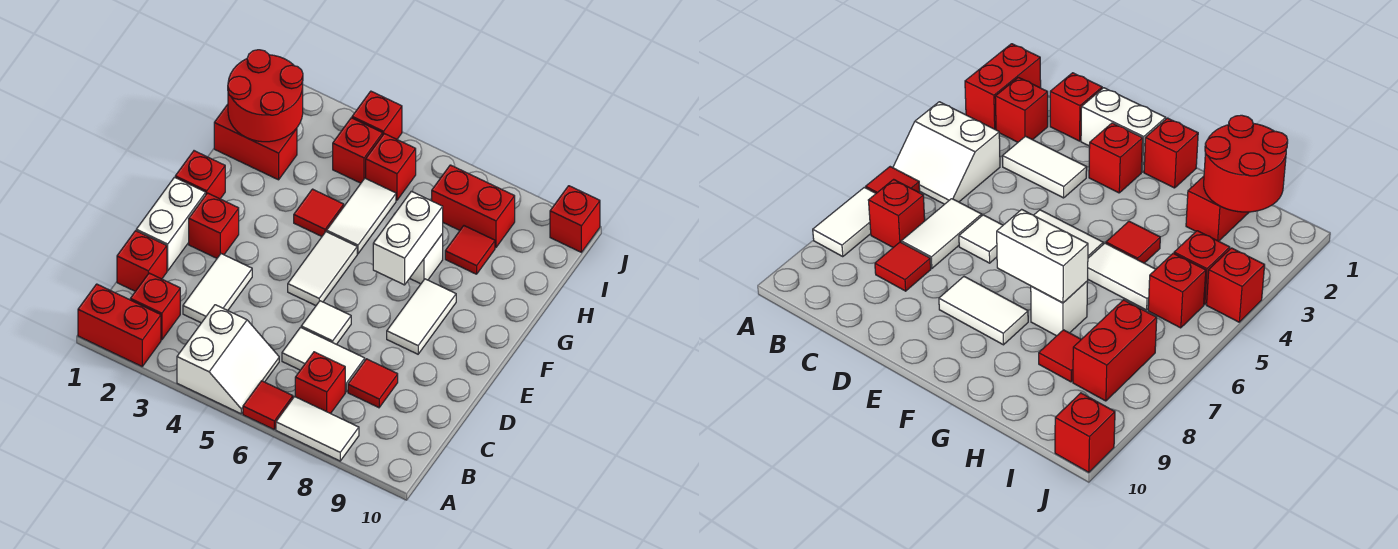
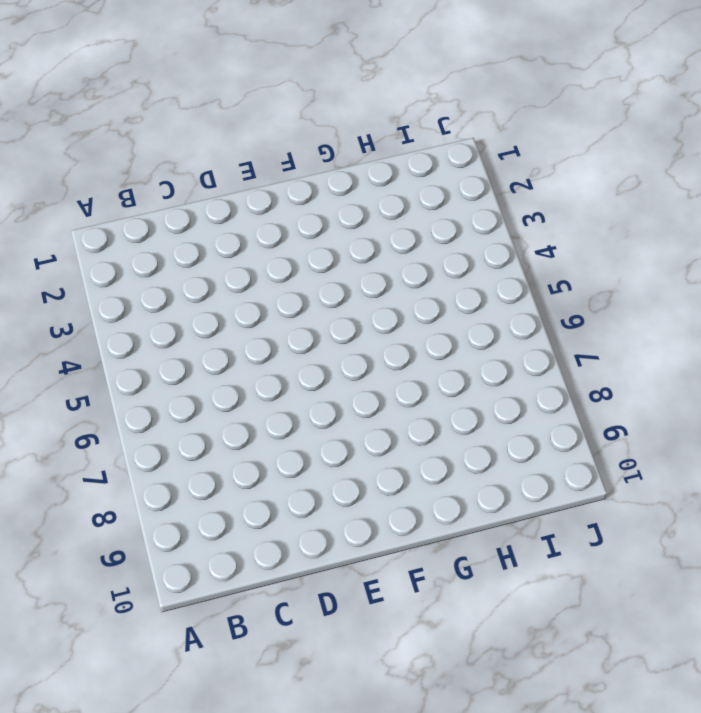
none -> red 1x2 brick [78,284,161,366]
none -> white 2x2 slope [177,305,279,414]
none -> red 1x1 tile [243,381,293,429]

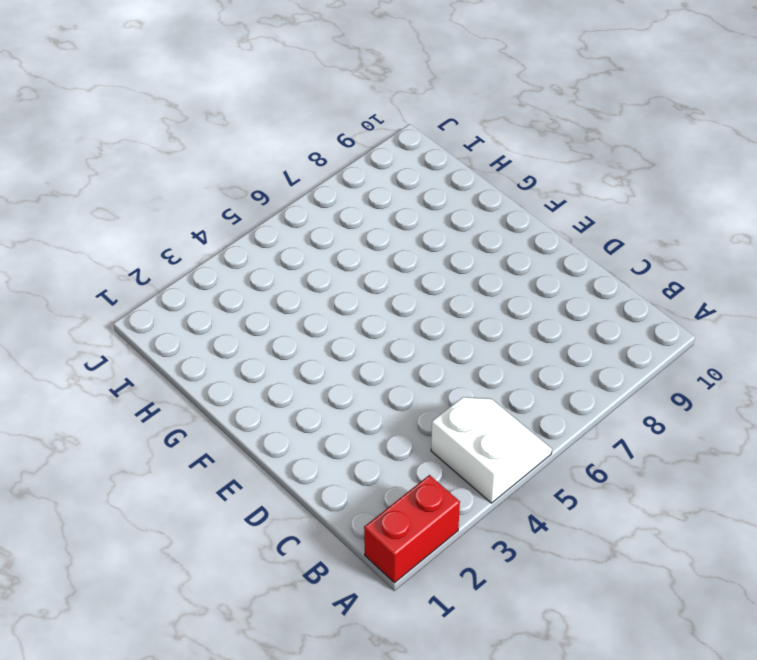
none -> red 1x1 tile [243,381,293,429]
none -> white 1x2 tile [276,397,359,461]
none -> red 1x1 brick [130,273,180,340]

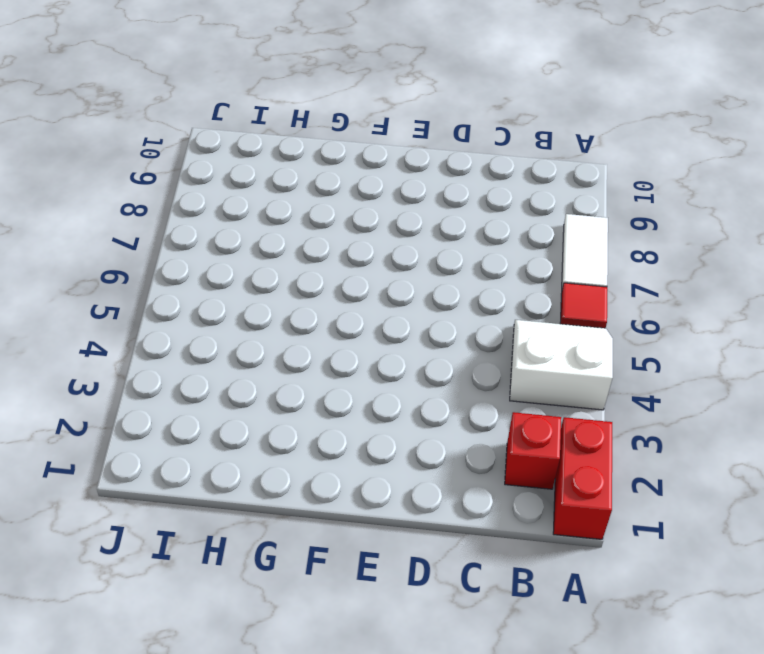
none -> red 1x1 brick [295,352,345,414]
none -> red 1x1 brick [117,231,167,291]
none -> white 1x2 tile [183,254,252,323]

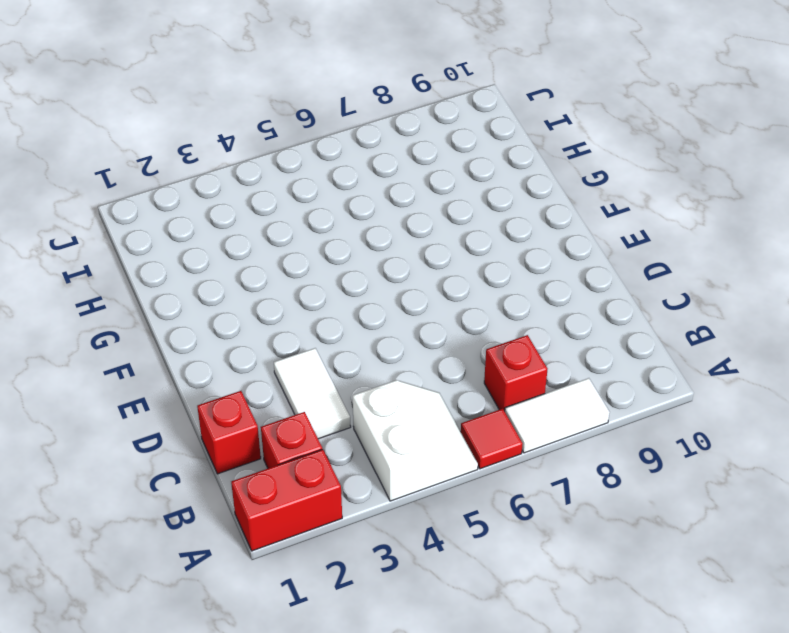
none -> white 1x2 tile [282,327,365,392]
none -> red 1x1 tile [348,359,398,408]
none -> white 1x2 brick [136,177,206,271]

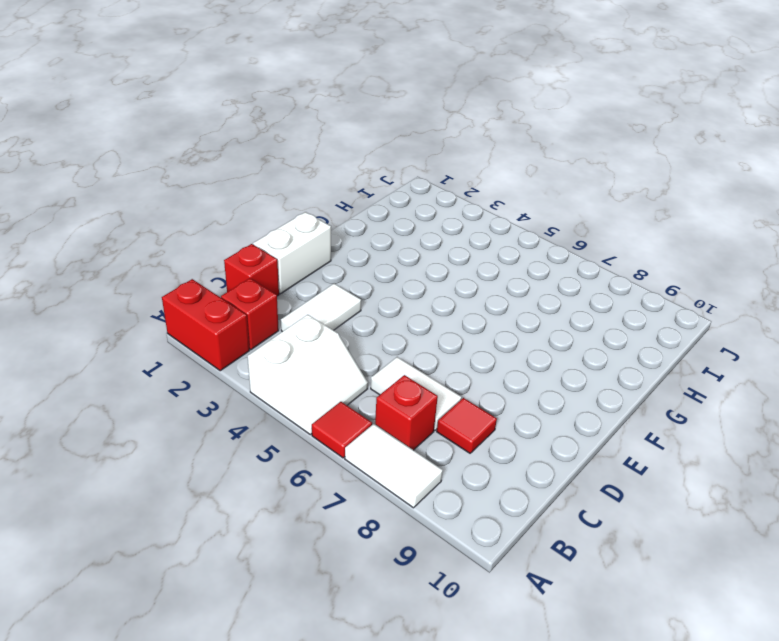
none -> white 1x1 tile [301,301,351,344]
none -> red 1x1 brick [189,193,239,258]
none -> white 1x2 tile [288,232,357,306]

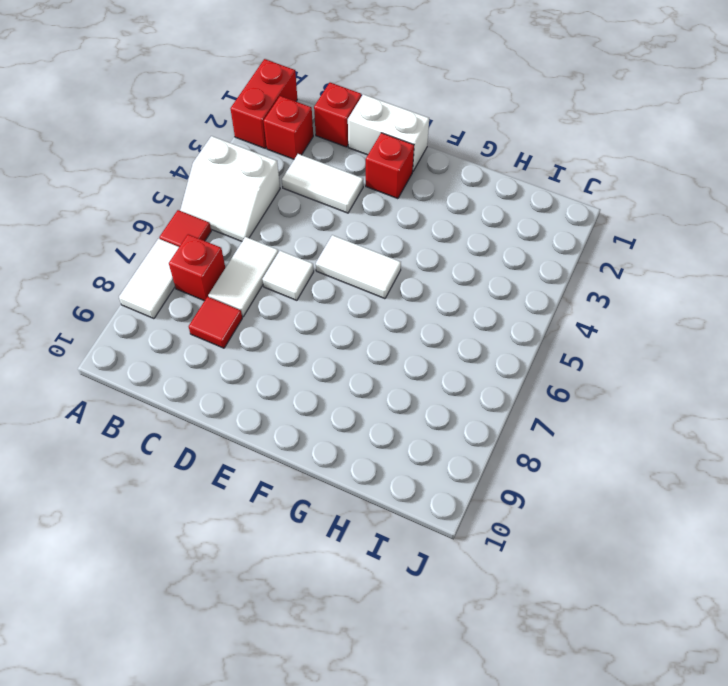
none -> white 1x2 tile [387,279,456,354]
none -> red 1x1 brick [175,151,225,199]
none -> red 1x1 tile [294,189,344,236]

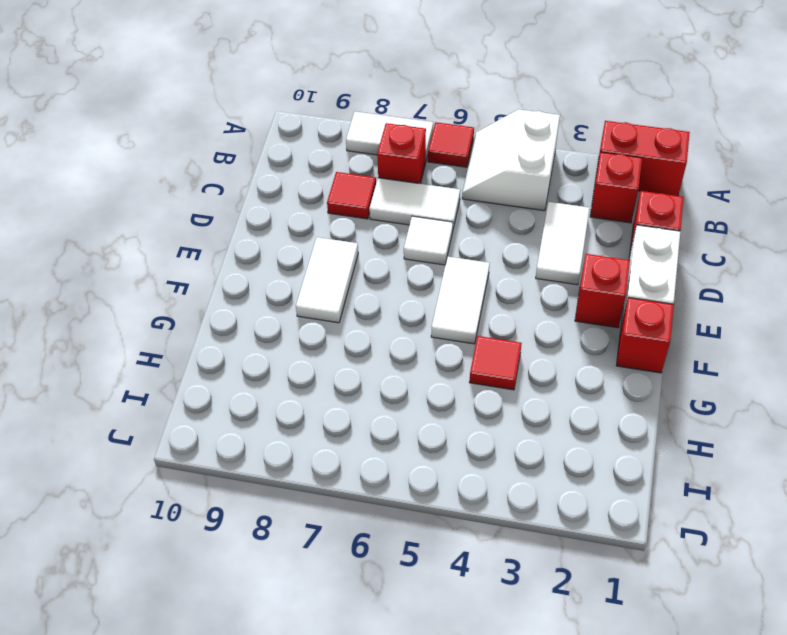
none -> white 1x2 tile [327,178,396,254]
none -> white 1x1 brick [410,234,443,284]
none -> red 1x2 brick [214,104,297,180]

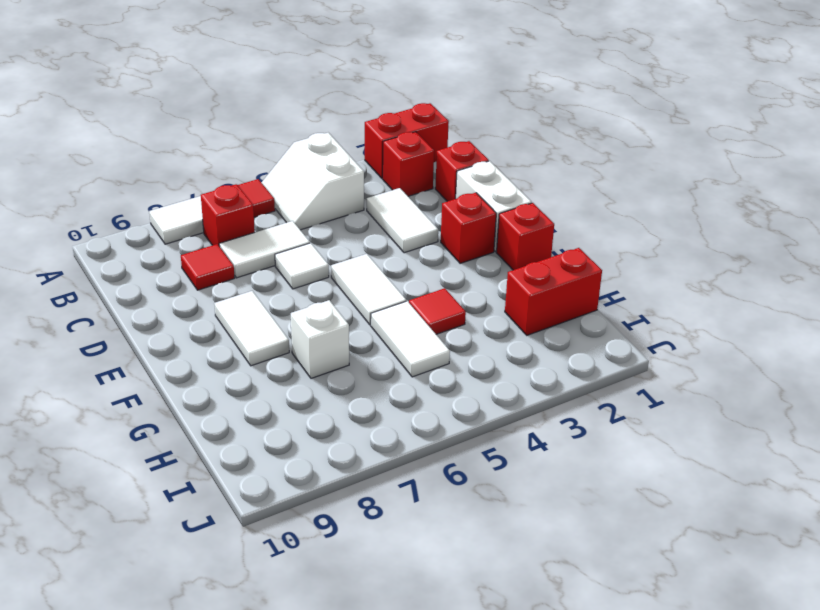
none -> red 1x1 tile [445,226,495,274]
none -> red 1x1 brick [333,118,383,183]
none -> red 1x1 brick [366,134,416,200]

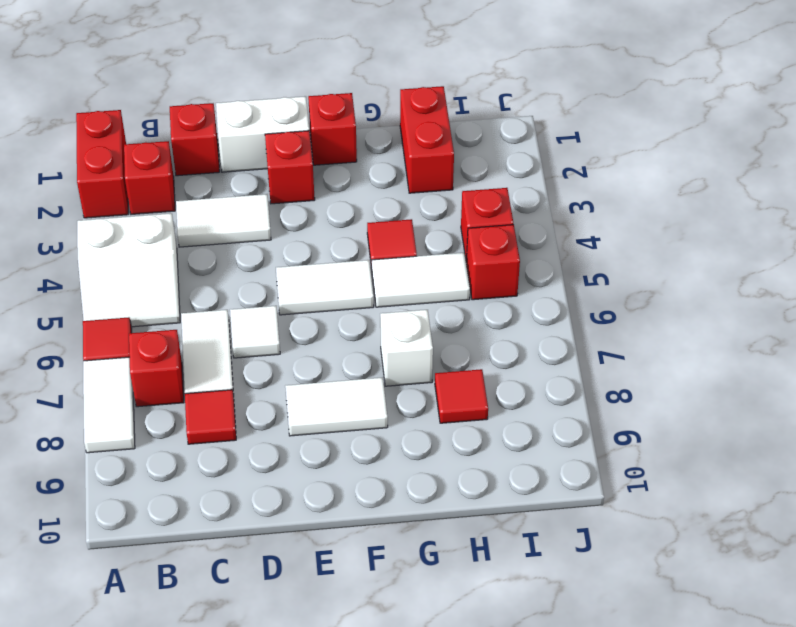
none -> red 1x2 brick [432,165,515,248]
none -> red 1x1 brick [352,91,402,139]
none -> red 1x1 brick [550,186,600,252]

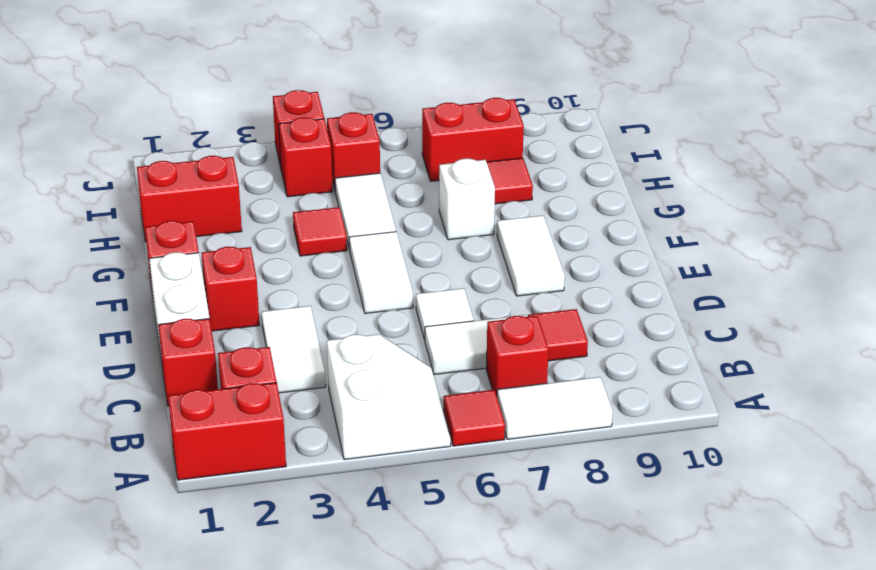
none -> red 1x1 brick [550,186,600,252]
none -> white 1x2 brick [373,191,443,285]
none -> red 2x2 round brick [228,50,303,142]

